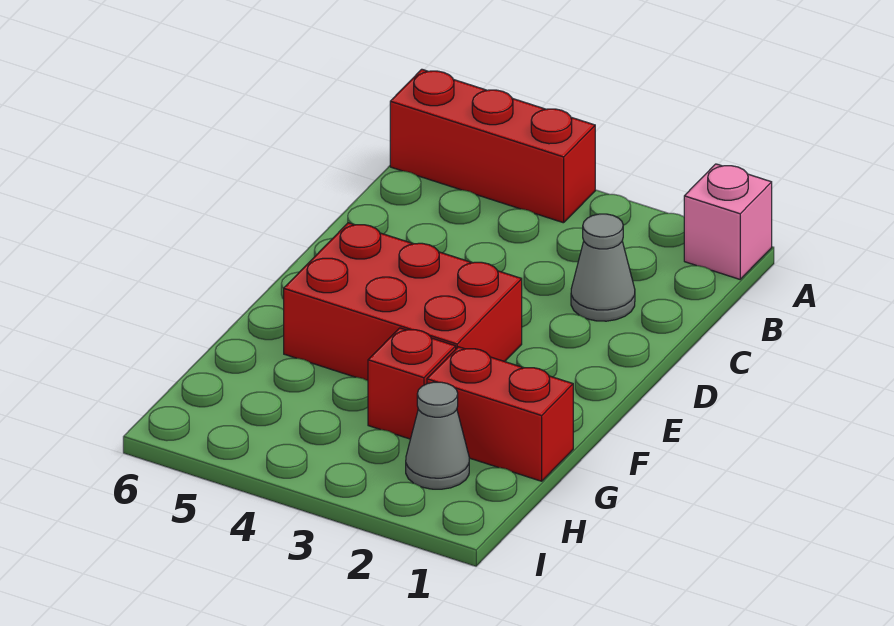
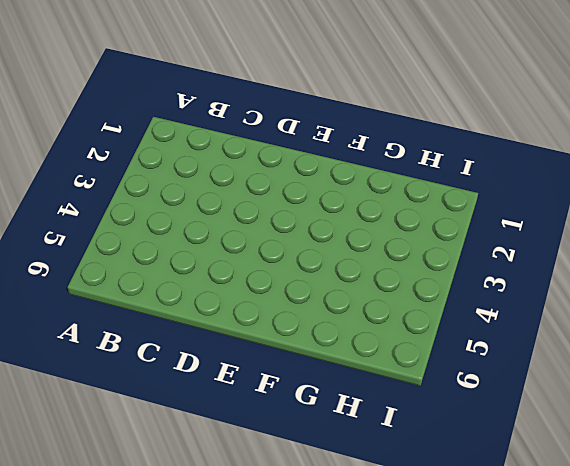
none -> pink 1x1 brick [684,164,772,279]
none -> red 1x3 brick [390,69,595,223]

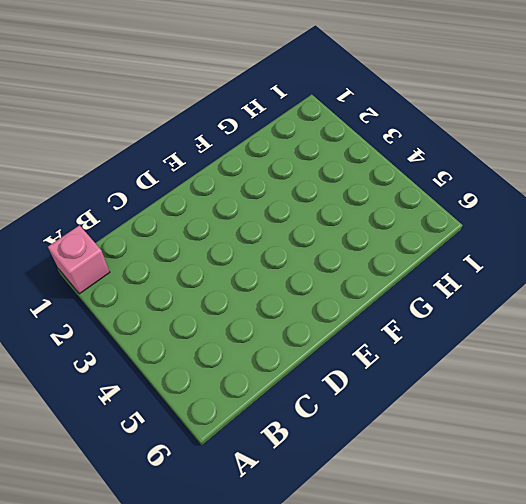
none -> red 1x3 brick [390,69,595,223]
none -> grey 1x1 cone [571,214,635,321]

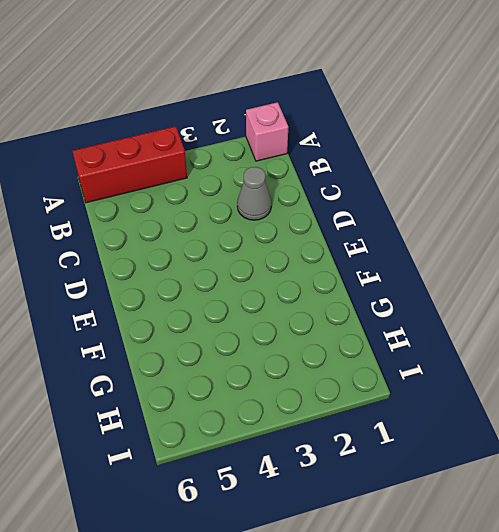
none -> red 2x3 brick [284,223,522,381]
none -> red 1x2 brick [427,347,573,481]

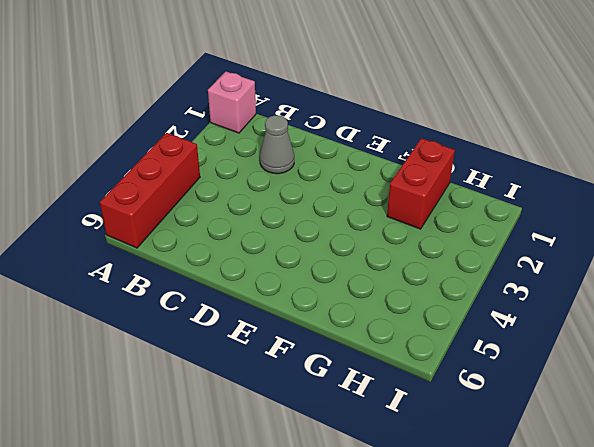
none -> red 2x3 brick [284,223,522,381]
none -> red 1x1 brick [368,328,456,439]

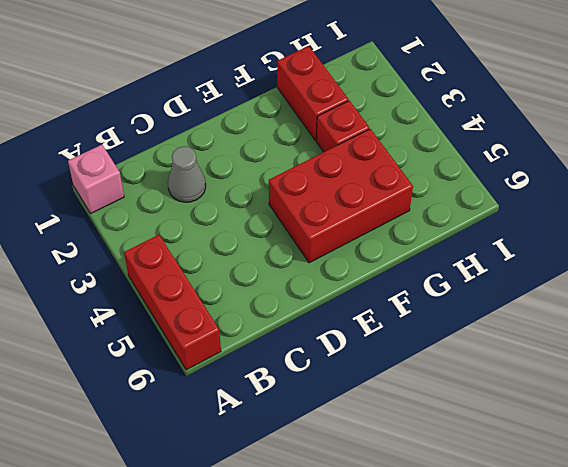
red 2x3 brick [269,129,413,263] -> red 2x3 brick turned to [284,223,522,381]
none -> grey 1x1 cone [406,382,469,489]

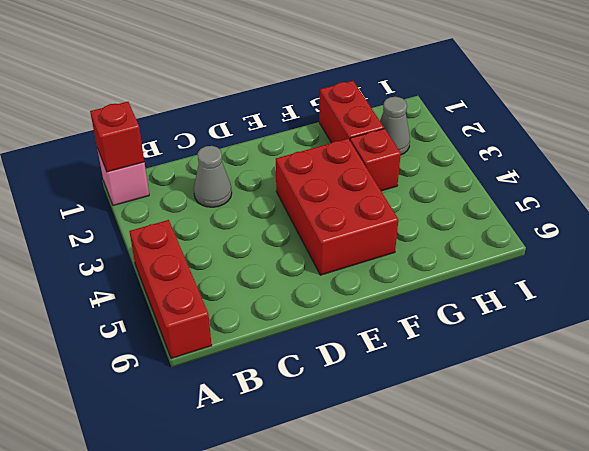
red 1x1 brick [90,102,144,172] -> none

